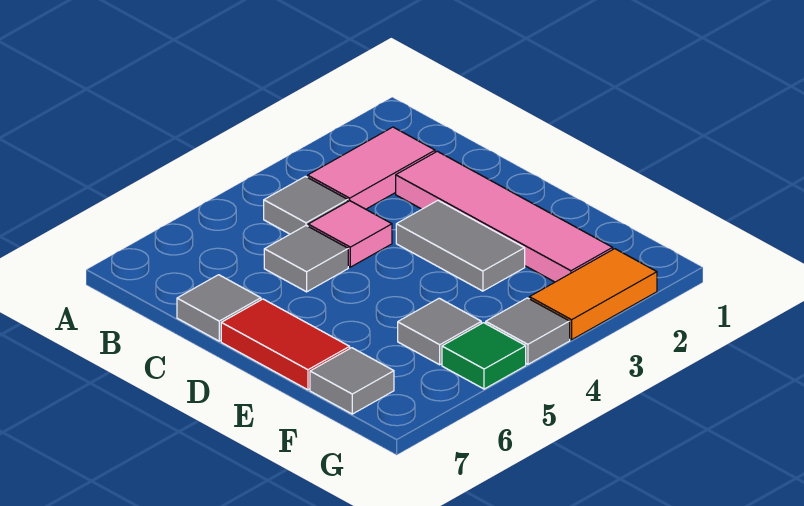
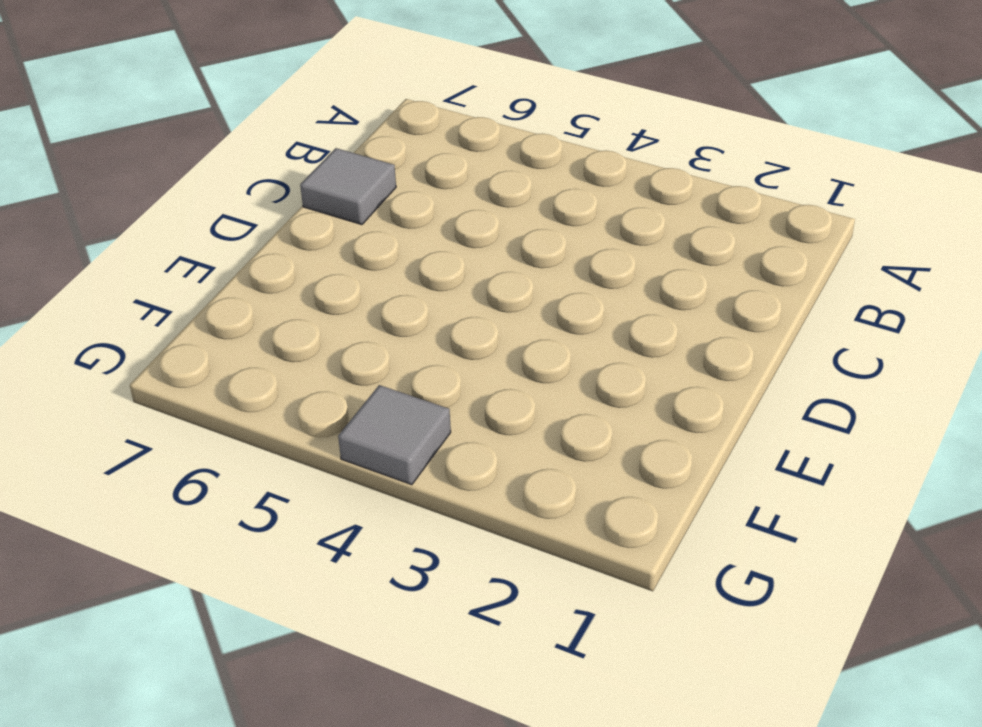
none -> pink 1x2 tile [308,127,435,209]
none -> grey 1x1 tile [264,176,348,234]
none -> pink 1x4 tile [396,151,613,282]

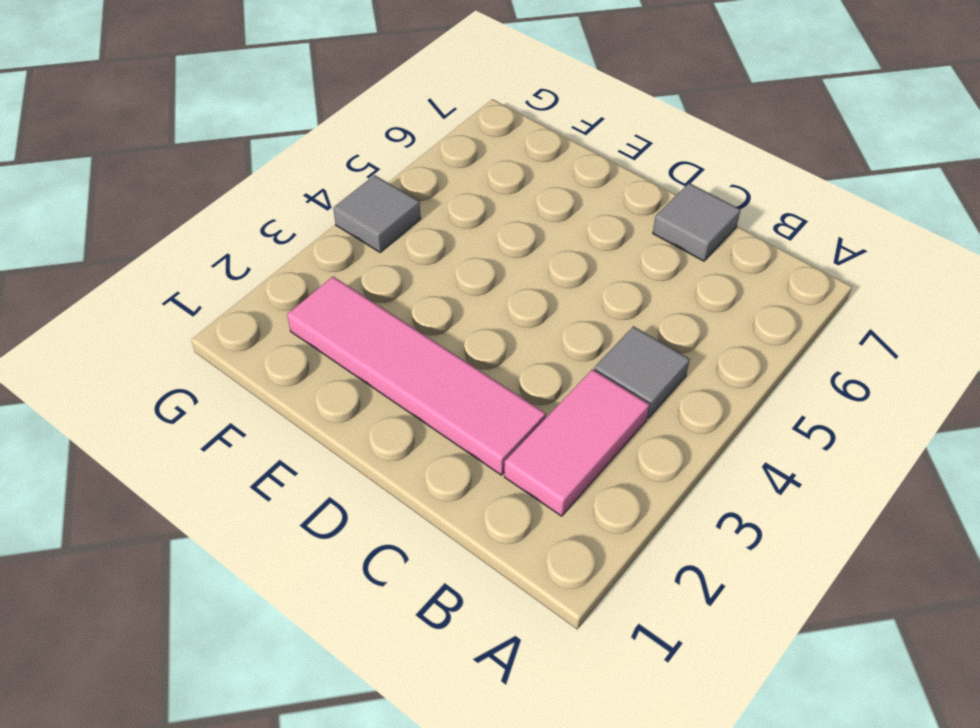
none -> pink 1x1 tile [308,201,392,267]
none -> grey 1x1 tile [264,226,348,292]
none -> grey 1x2 tile [396,201,525,291]

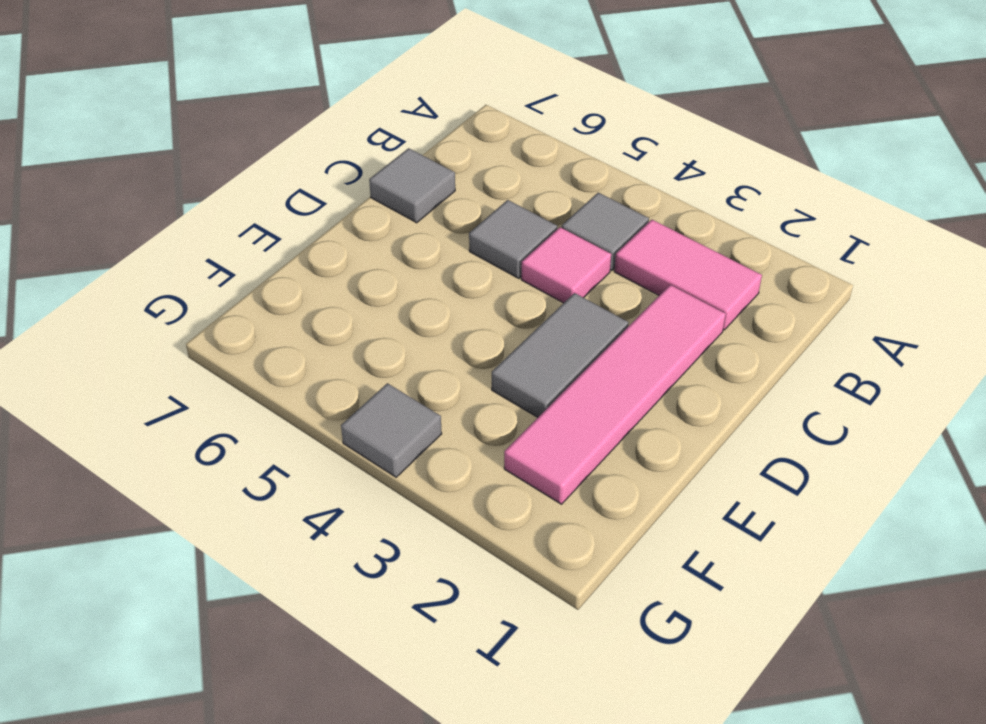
none -> red 1x2 tile [221,299,350,390]
none -> grey 1x1 tile [398,298,481,365]
none -> grey 1x1 tile [310,348,394,414]

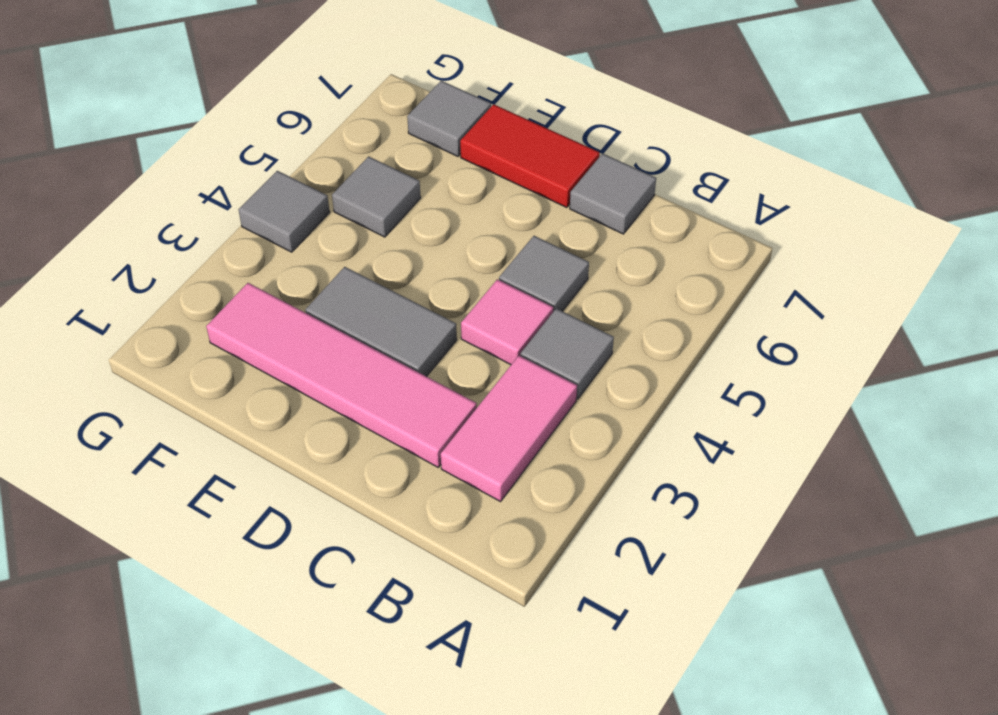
none -> orange 1x2 tile [529,249,657,340]
none -> green 1x1 tile [442,323,526,389]

